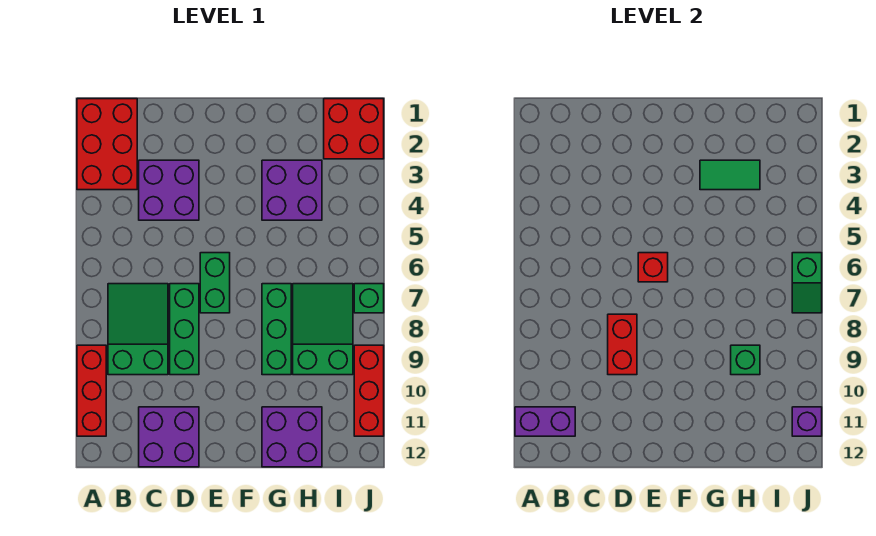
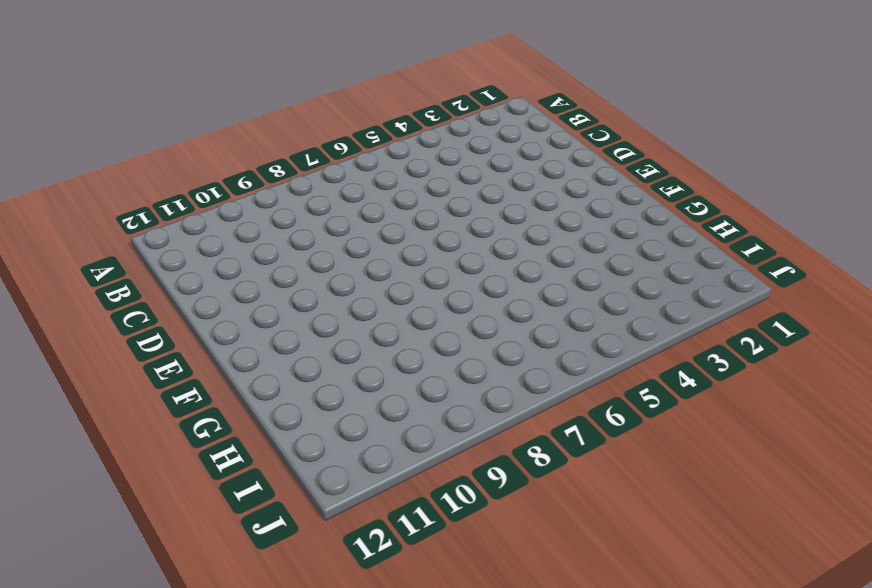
none -> red 2x3 brick [77,99,137,190]
none -> red 1x3 brick [77,345,106,436]
none -> green 2x3 slope [108,284,168,375]

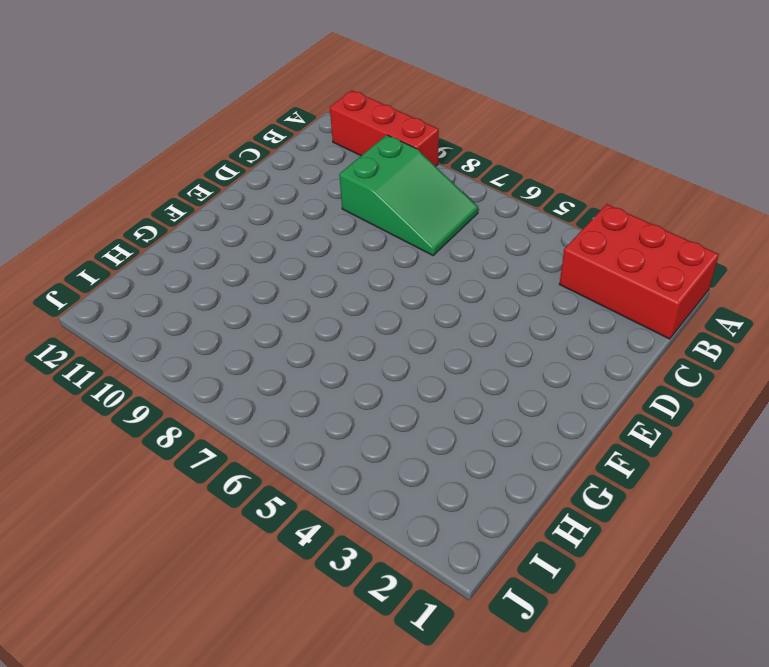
none -> purple 2x2 brick [139,160,199,220]
none -> purple 2x2 brick [139,407,199,467]
none -> green 1x3 brick [170,284,199,375]

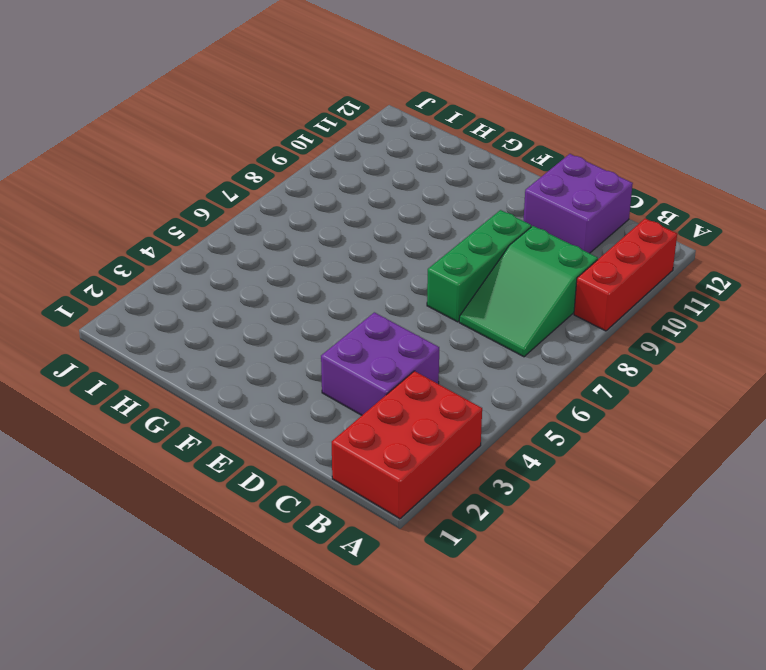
none -> green 1x2 brick [200,253,230,313]
none -> purple 2x2 brick [262,160,322,220]
none -> green 1x3 brick [262,284,291,375]

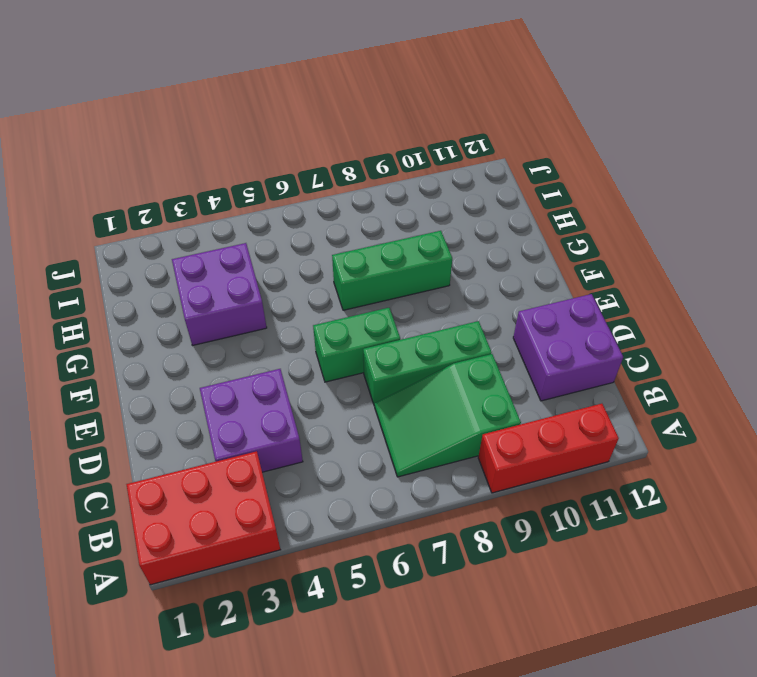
none -> purple 2x2 brick [262,407,322,467]
none -> green 2x3 slope [293,284,353,375]
none -> red 2x2 brick [324,99,384,159]

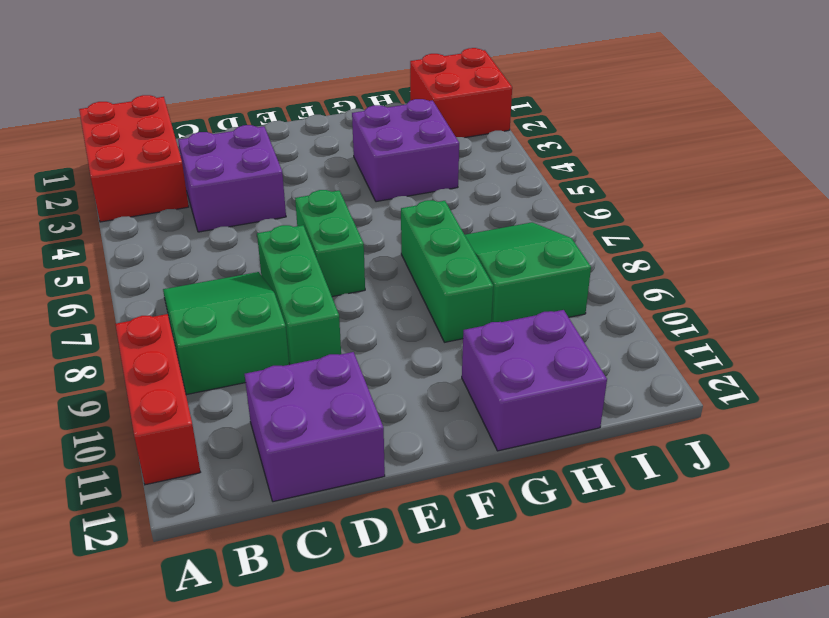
none -> green 1x1 brick [354,284,384,313]
none -> red 1x3 brick [354,345,384,436]
none -> purple 1x2 brick [515,407,575,436]

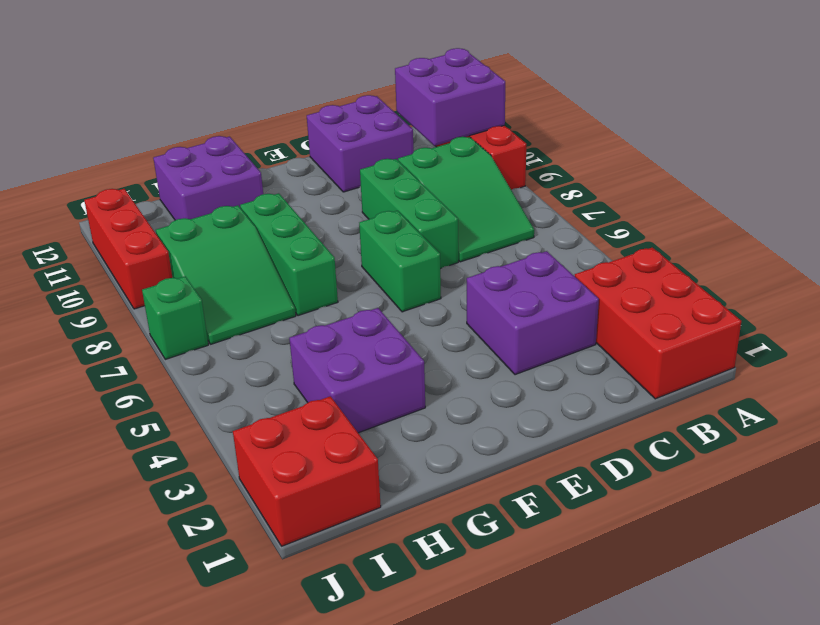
purple 2x2 brick [395,48,505,146] -> purple 1x2 brick [515,407,575,436]
none -> red 1x2 brick [608,314,637,375]
none -> red 1x1 brick [638,253,668,282]
none -> green 1x2 tile [700,160,760,190]

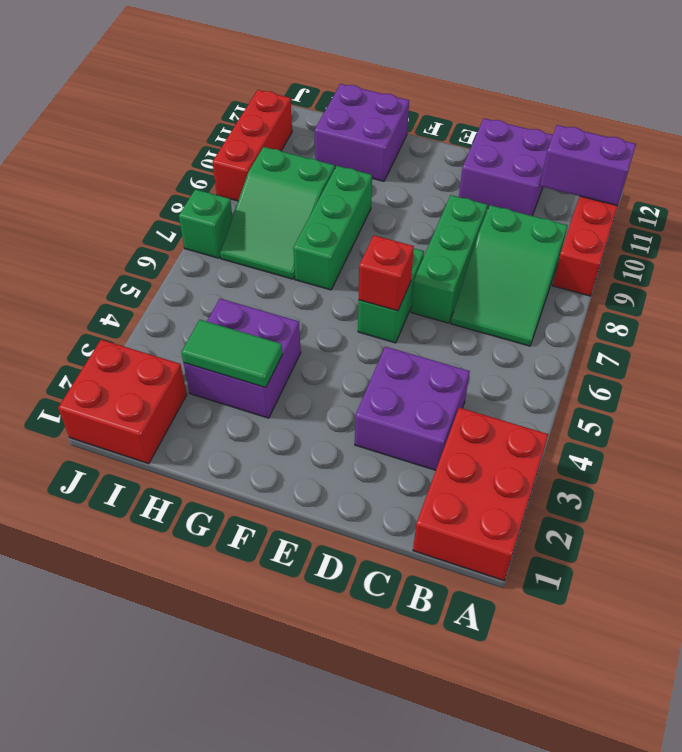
none -> red 1x2 brick [608,314,637,375]
none -> green 1x1 brick [731,345,760,375]
none -> green 1x2 slope [792,253,822,313]

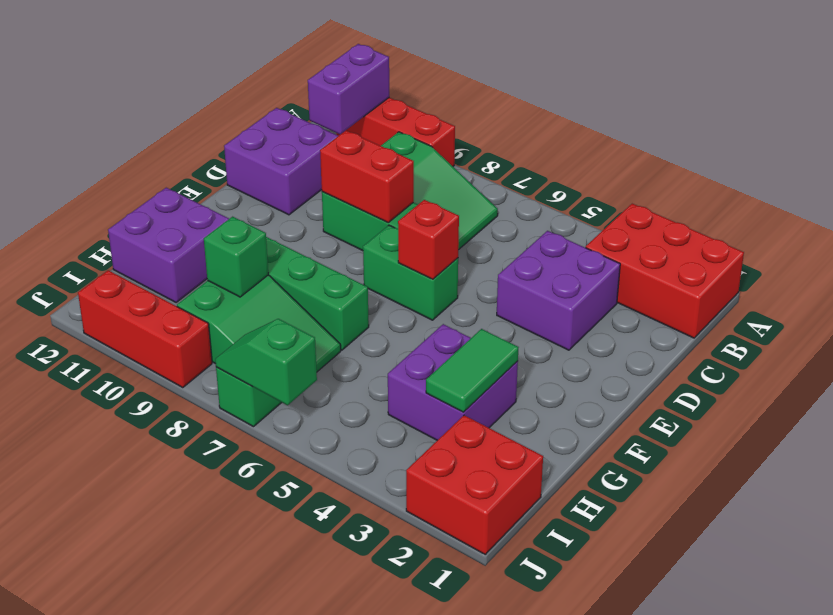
none -> purple 1x1 brick [792,407,822,436]

